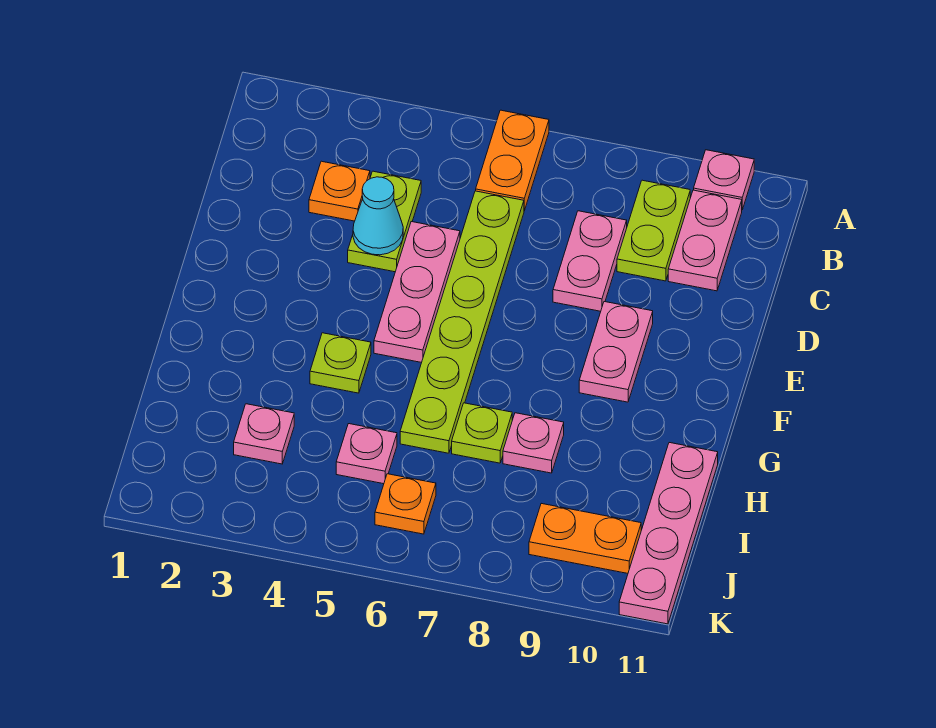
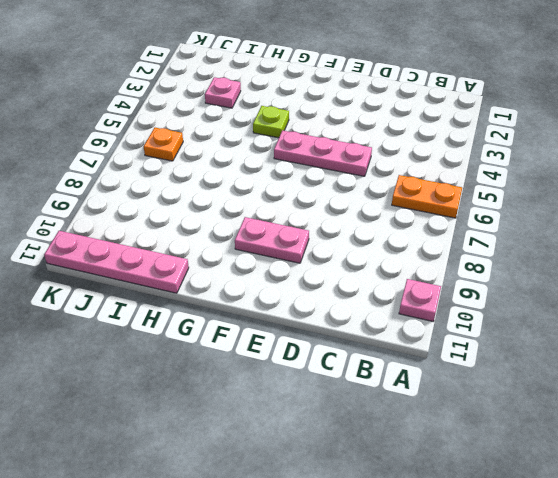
none -> lime 1x2 plate [617,180,690,281]
none -> pink 1x2 plate [668,190,742,291]
none -> orange 1x1 plate [309,161,370,221]

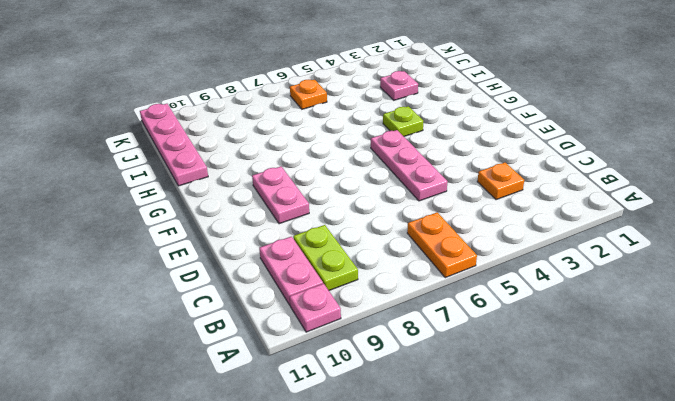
none -> lime 1x2 plate [348,171,421,272]
none -> lime 1x6 plate [400,191,524,453]
none -> pink 1x2 plate [553,211,627,311]

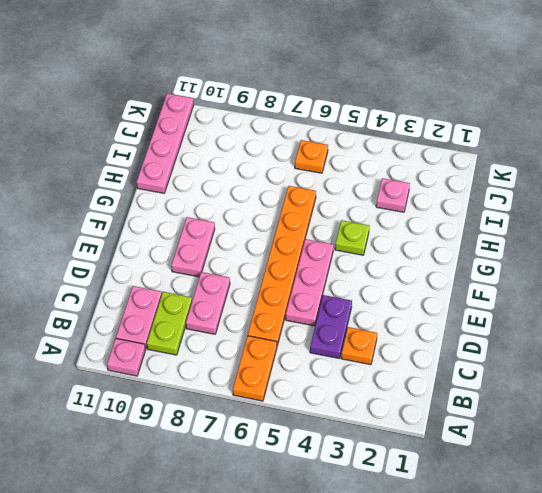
purple 1x2 plate [310,295,352,359] -> lime 1x2 plate [348,171,421,272]
orange 1x6 plate [248,186,316,345] -> lime 1x6 plate [400,191,524,453]
none -> lime 1x1 plate [452,403,512,463]
none -> pink 1x1 plate [503,413,564,473]
none -> pink 1x1 plate [336,424,397,484]

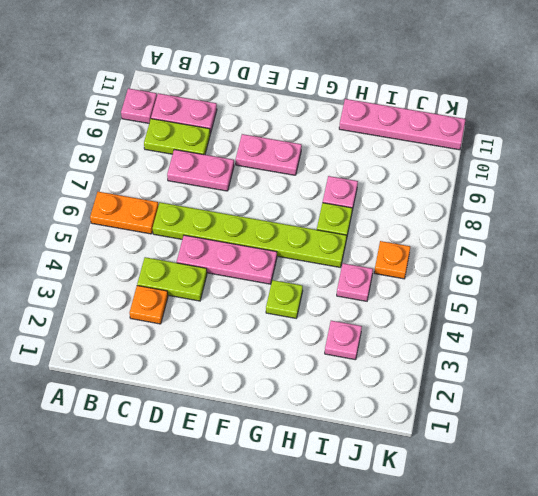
none -> orange 1x2 plate [529,503,641,573]
none -> cyan 1x1 cone [353,177,403,255]

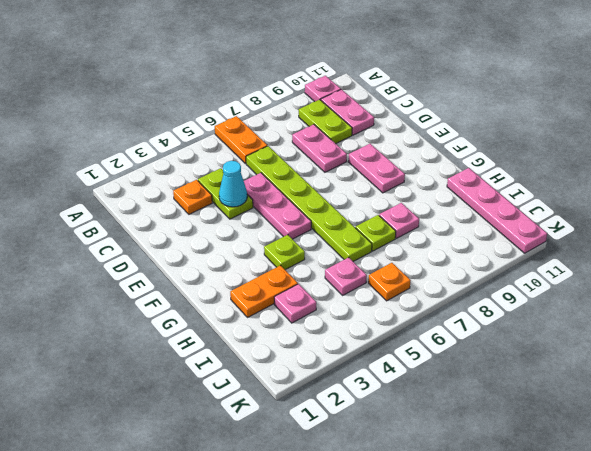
orange 1x2 plate [230,265,298,318] -> orange 1x2 plate moved to [529,503,641,573]

